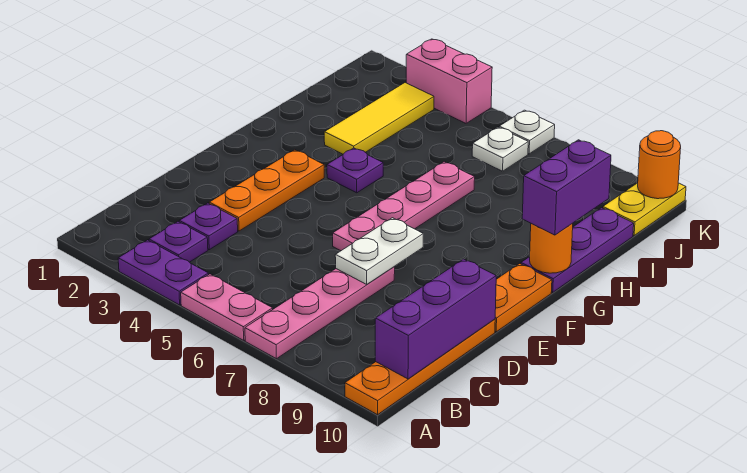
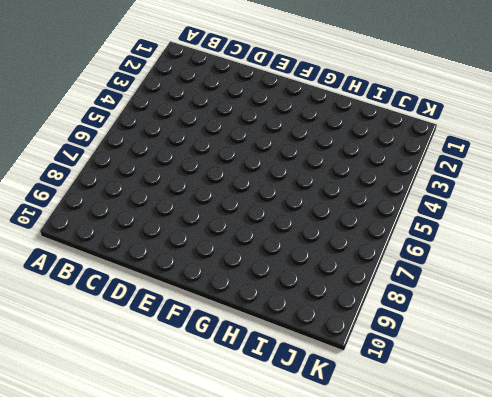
none -> purple 1x2 plate [118,240,209,305]
none -> pink 1x2 plate [181,274,273,340]
none -> pink 1x4 plate [245,267,395,359]

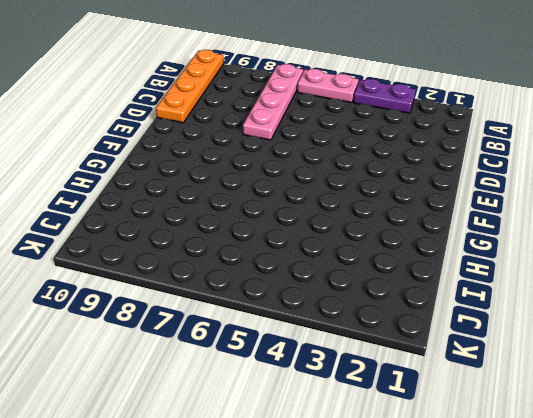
none -> purple 1x1 plate [149,222,208,262]
none -> purple 1x1 plate [179,203,238,250]
none -> orange 1x3 plate [209,150,324,231]

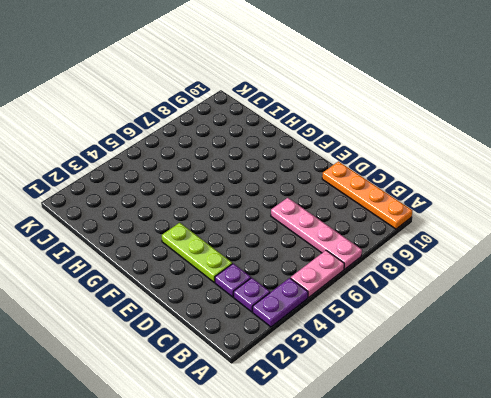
lime 1x3 plate [162,223,232,282] -> orange 1x3 plate [209,150,324,231]
none -> pink 1x4 plate [333,162,475,251]
none -> orange 1x2 plate [495,264,552,332]
none -> purple 1x1 plate [327,148,383,193]

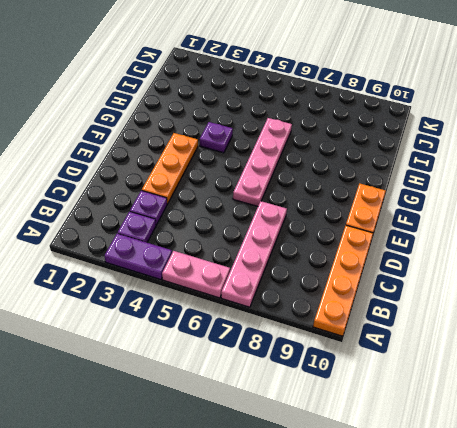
none -> purple 1x3 plate [521,208,634,292]
none -> yellow 1x3 tile [324,83,434,154]
none -> white 1x1 plate [472,127,528,171]

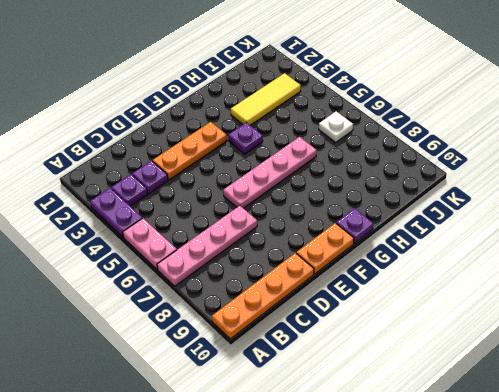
purple 1x1 plate [336,208,373,243] -> purple 1x3 plate [521,208,634,292]
none -> yellow 1x2 plate [603,183,686,235]
none -> pink 1x2 brick [406,39,492,123]
none -> white 1x1 plate [499,110,555,154]

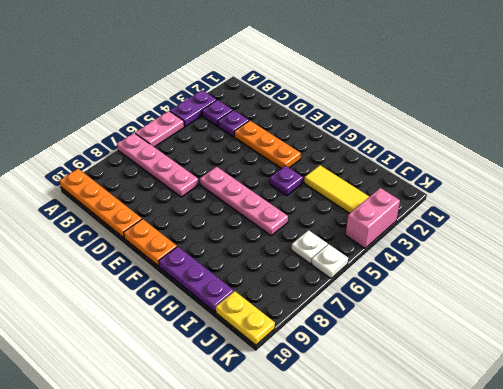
none -> purple 1x3 brick [375,259,496,379]
none -> white 1x2 plate [335,218,423,284]
none -> orange 1x1 round brick [529,223,573,273]

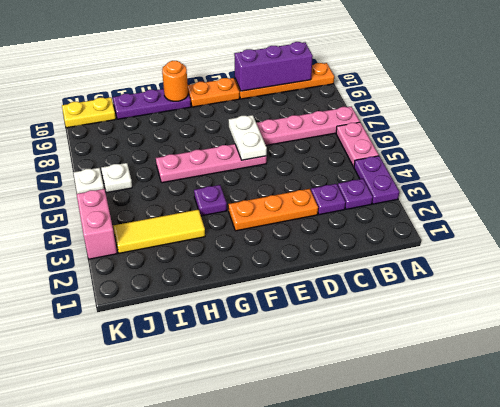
white 1x2 plate [229,115,267,160] -> white 1x2 plate turned to [335,218,423,284]
none -> orange 1x1 round brick [638,131,681,199]
none -> purple 1x2 brick [522,140,611,235]

